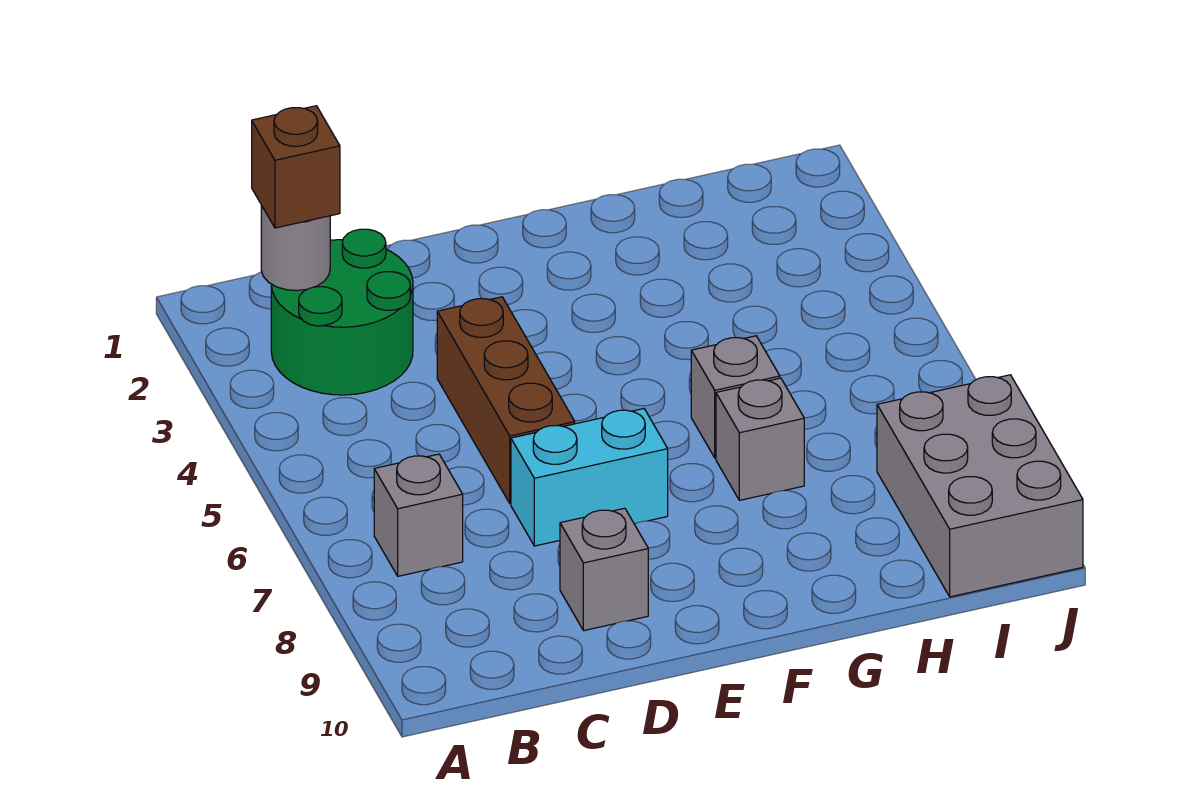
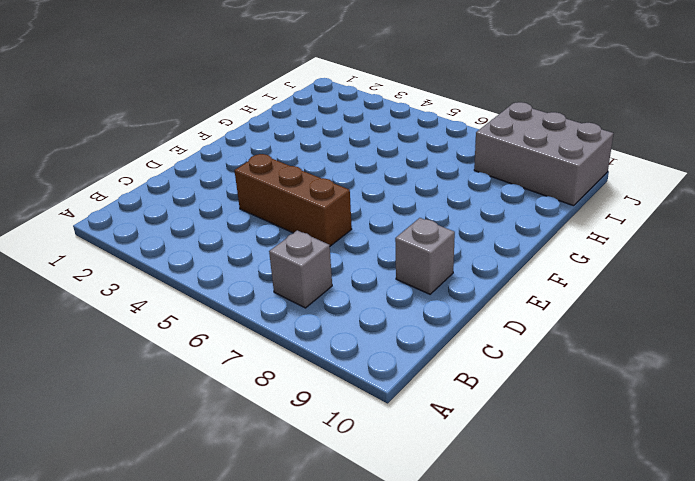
none -> green 2x2 round brick [271,229,413,395]
none -> cyan 1x2 brick [511,409,668,546]

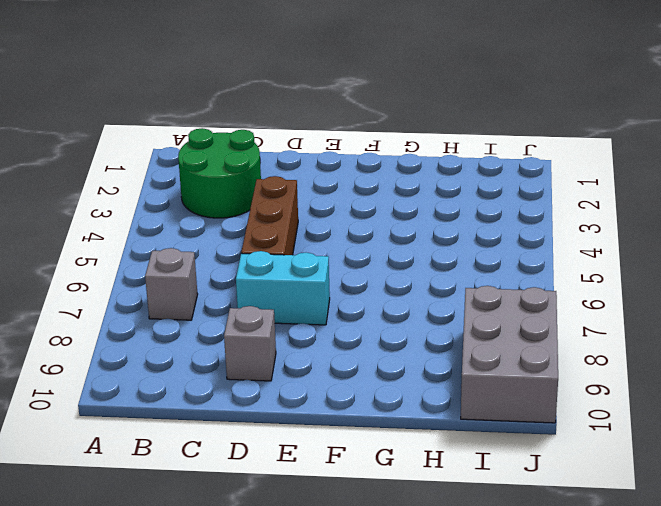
none -> grey 1x1 brick [691,336,780,458]
none -> grey 1x1 brick [716,378,804,500]

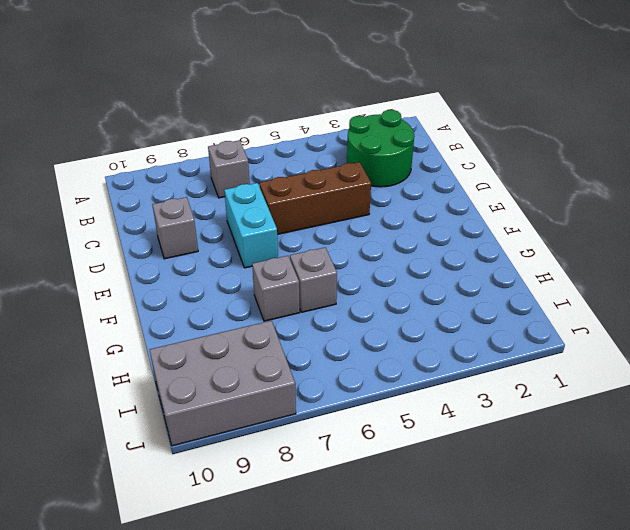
none -> grey 1x1 round brick [261,205,330,291]
none -> brown 1x1 brick [252,106,340,228]

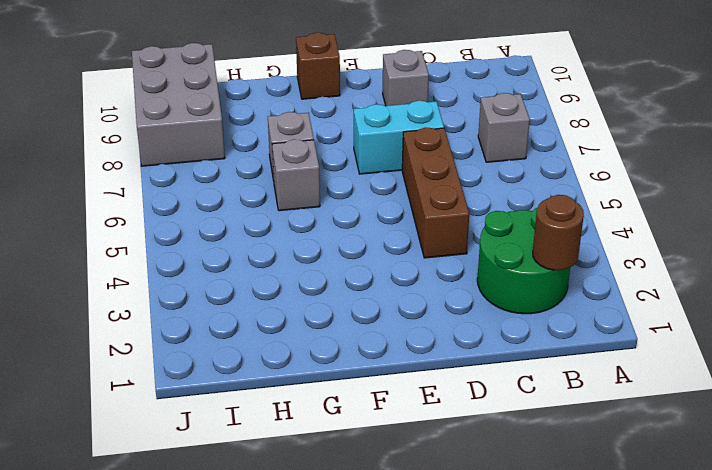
brown 1x1 round brick [533,195,584,270] -> grey 1x1 round brick [261,205,330,291]
brown 1x1 brick [296,33,340,99] -> brown 1x1 brick moved to [252,106,340,228]

